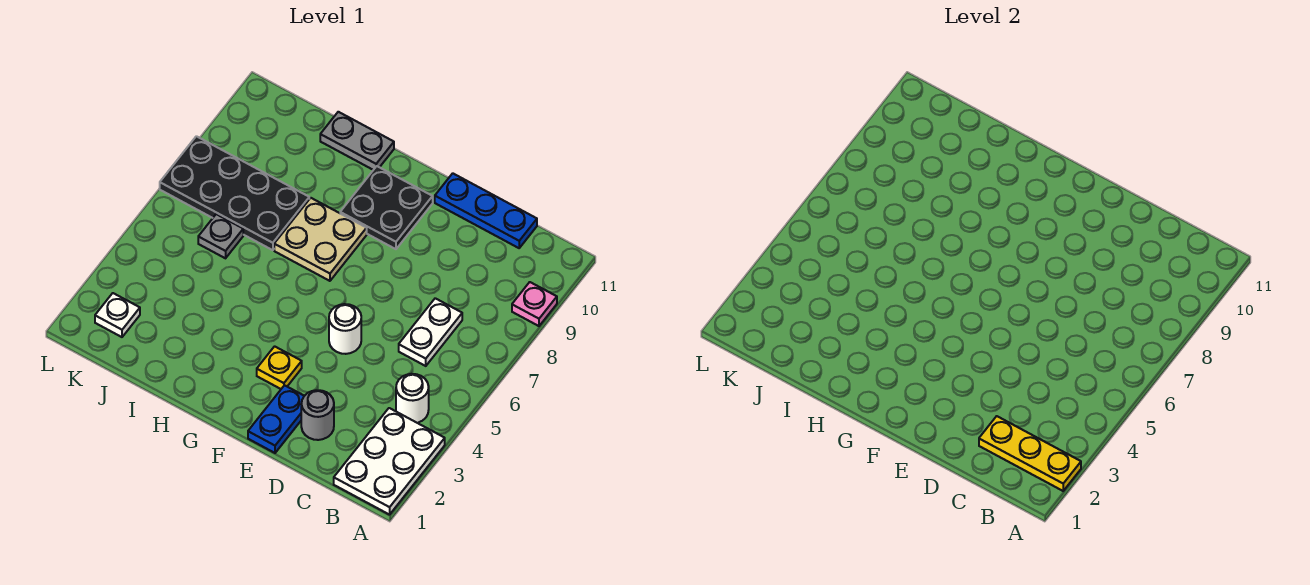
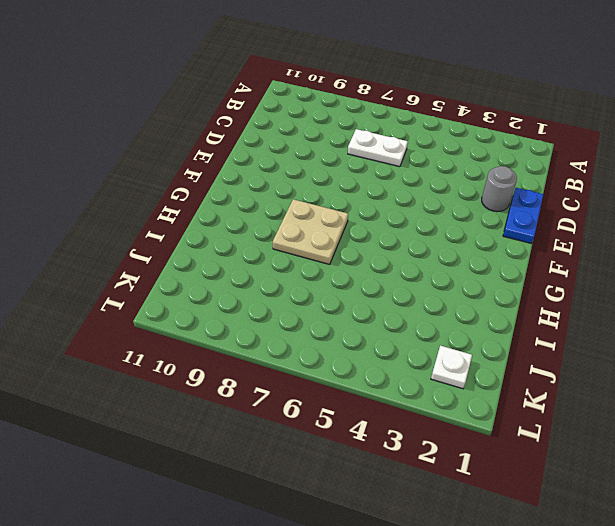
blue 1x2 plate [503,188,543,244] -> blue 1x2 plate turned to [248,385,304,453]
none -> white 2x3 plate [334,408,445,515]
none -> pink 1x1 plate [512,282,557,326]
none -> white 1x1 round brick [396,374,429,423]

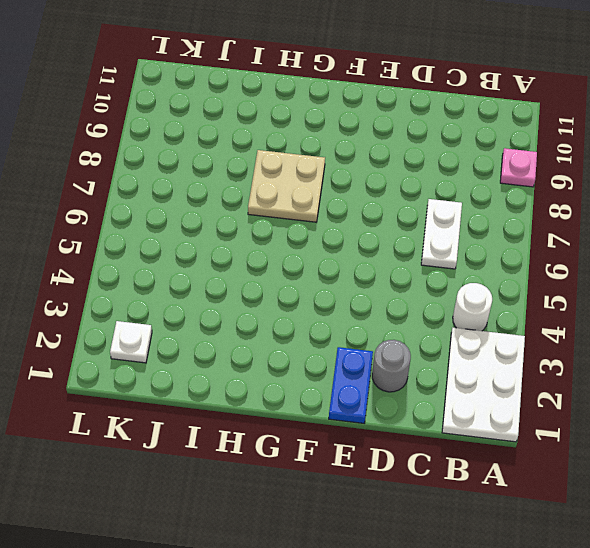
none -> blue 1x3 plate [435,173,537,248]
none -> white 1x1 round brick [329,304,361,354]
none -> yellow 1x1 plate [257,346,302,389]

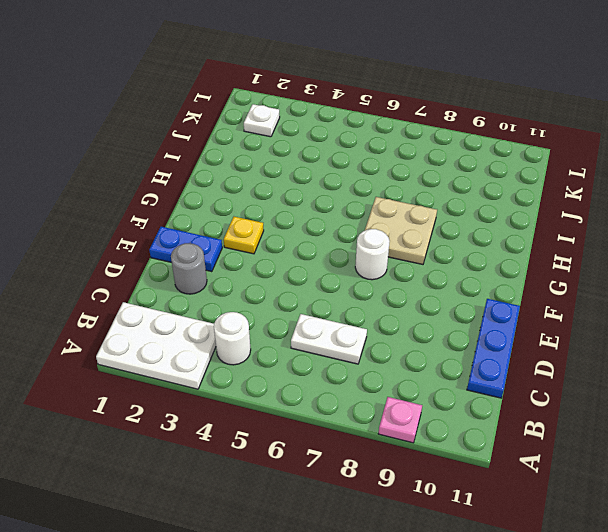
white 1x1 round brick [355,229,390,280] -> white 1x1 round brick moved to [329,304,361,354]
none -> black 2x2 plate [340,166,433,249]
none -> grey 1x2 plate [320,112,394,170]
none -> black 2x4 plate [160,136,309,250]

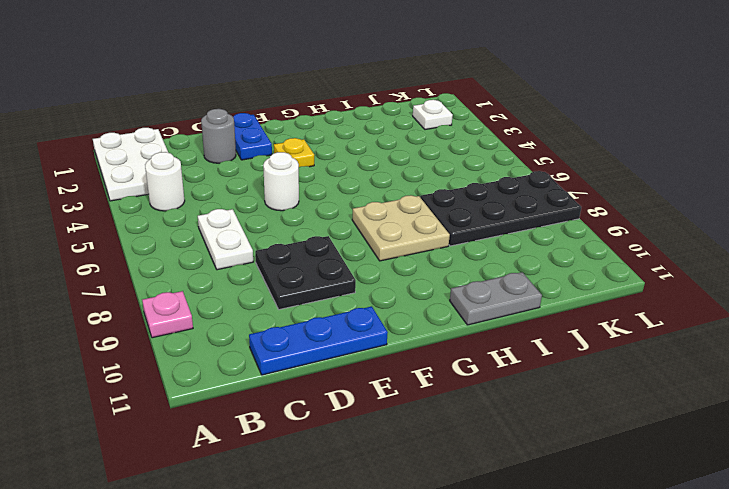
black 2x2 plate [255,236,356,310] -> black 2x2 plate moved to [340,166,433,249]
none -> grey 1x1 plate [198,214,243,258]
none -> yellow 1x3 plate [979,416,1081,491]

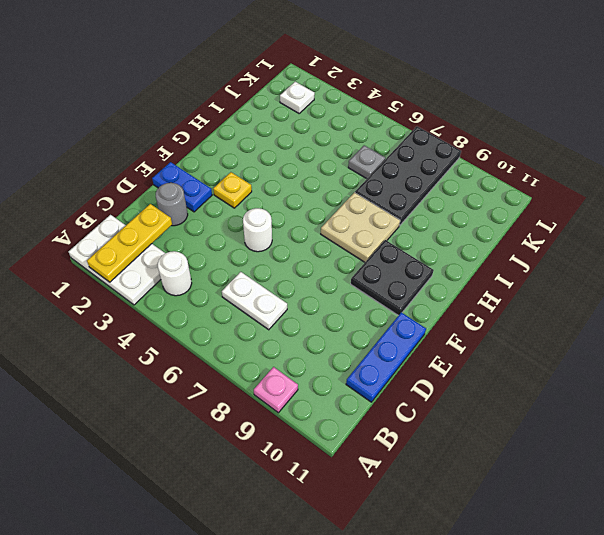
none -> grey 1x2 plate [320,112,394,170]

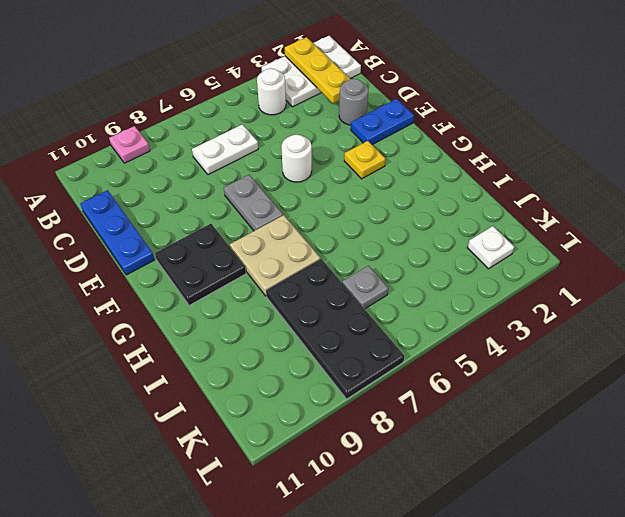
grey 1x2 plate [224,175,283,231] -> grey 1x2 plate moved to [320,112,394,170]

